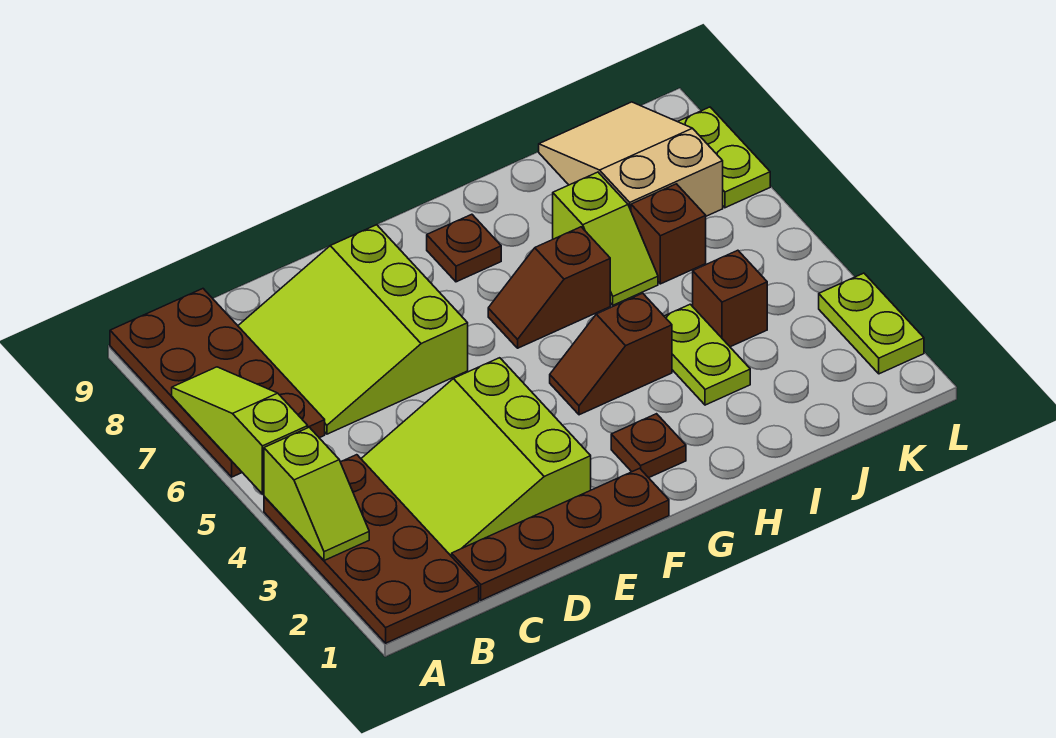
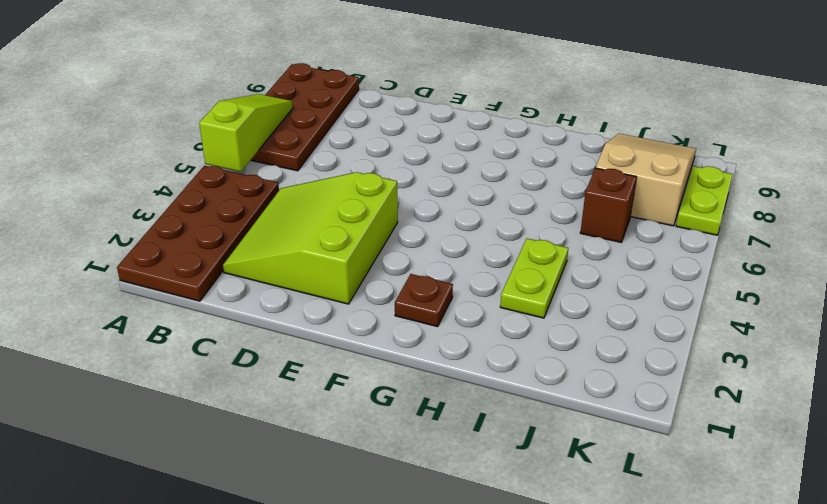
none -> brown 1x4 plate [452,468,669,600]
none -> lime 3x3 slope [238,225,468,434]
none -> brown 1x2 slope [550,293,672,415]

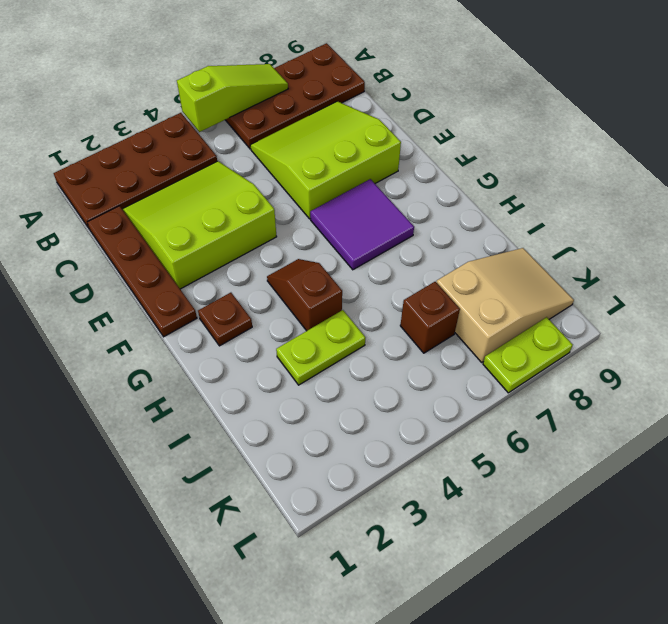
purple 2x2 tile [310,179,414,270] -> brown 1x2 slope [488,227,610,348]
none -> brown 1x1 plate [427,214,501,282]
none -> lime 1x2 slope [553,172,658,305]
none -> brown 1x1 brick [693,250,767,347]

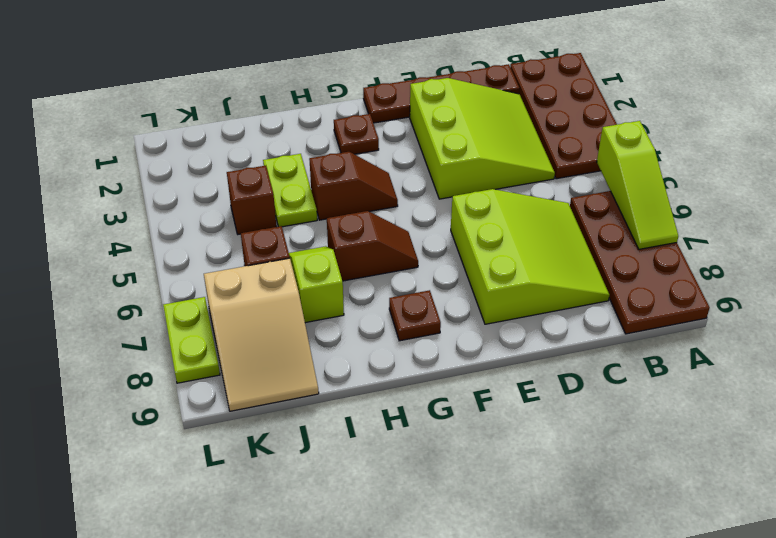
none -> lime 1x2 plate [819,273,924,374]
none -> lime 1x2 slope [264,427,369,561]

